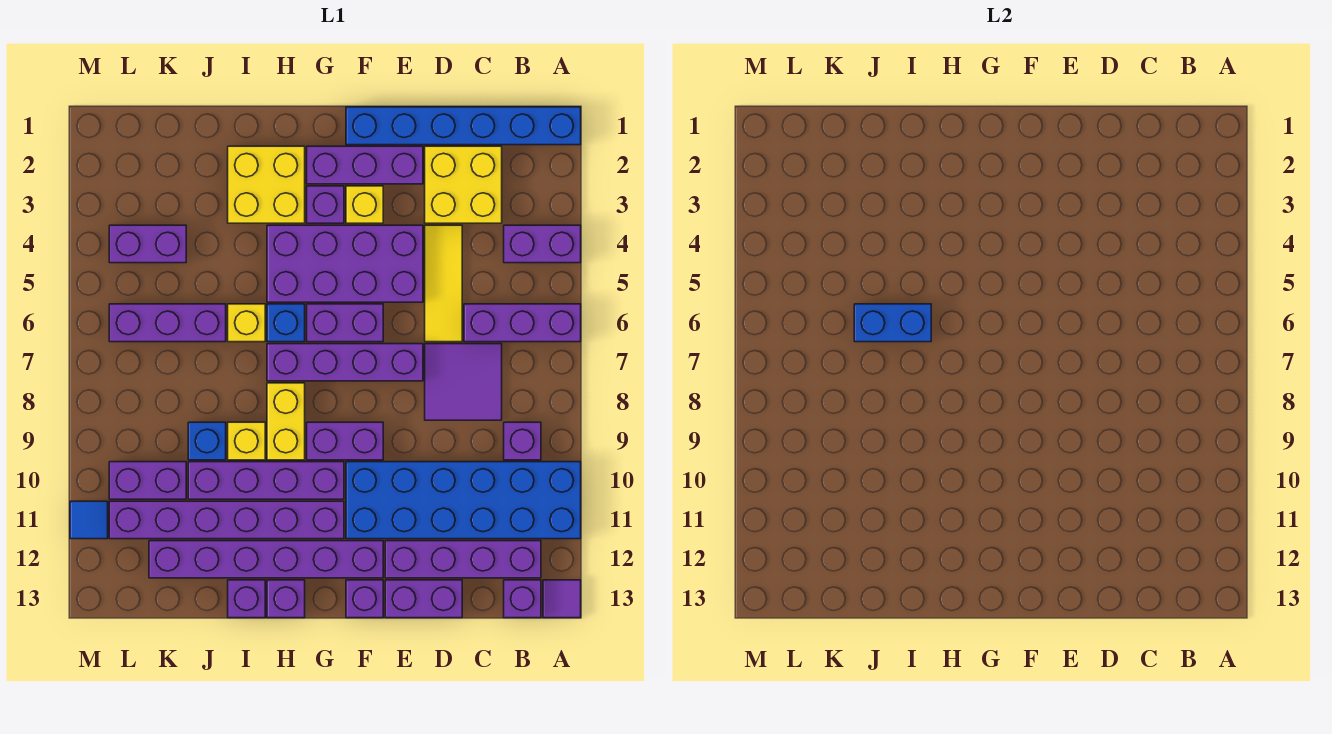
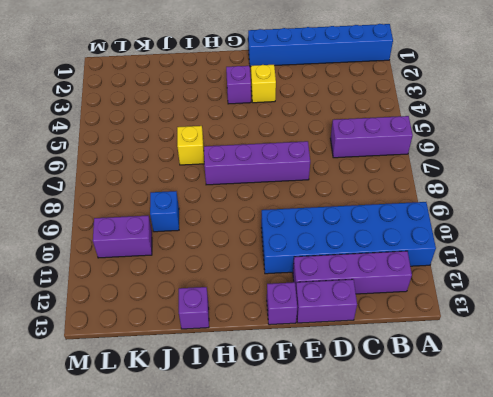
none -> purple 1x2 brick [504,225,581,263]
none -> purple 1x1 tile [543,580,581,618]
none -> purple 1x1 brick [504,422,541,460]
none -> purple 1x1 brick [504,580,541,618]

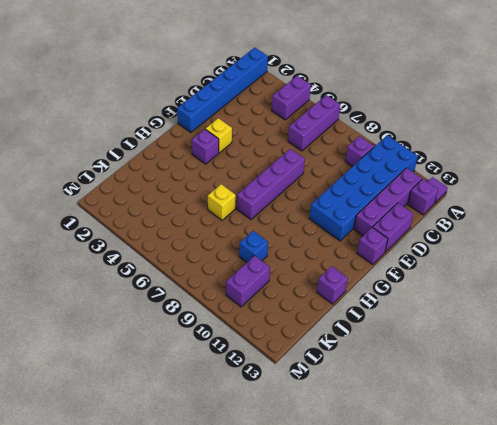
none -> yellow 2x2 brick [425,146,502,223]
none -> purple 2x2 tile [425,344,502,420]
none -> yellow 1x3 tile [425,225,462,342]
none -> purple 1x3 brick [307,146,423,184]

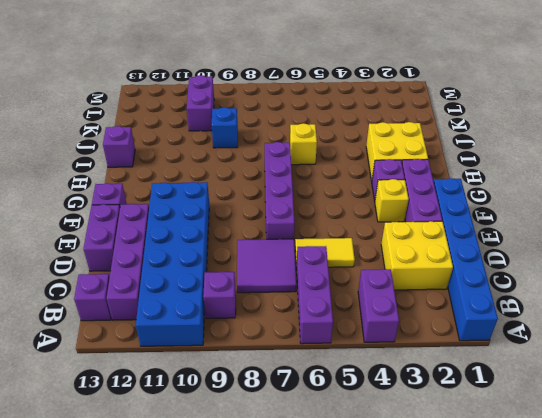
yellow 1x2 tile [295,238,355,267] -> yellow 1x3 tile [425,225,462,342]
none -> purple 1x1 tile [543,580,581,618]
none -> purple 2x4 brick [267,225,423,302]
none -> purple 1x2 brick [307,304,383,342]
none -> purple 1x2 brick [307,422,383,460]

